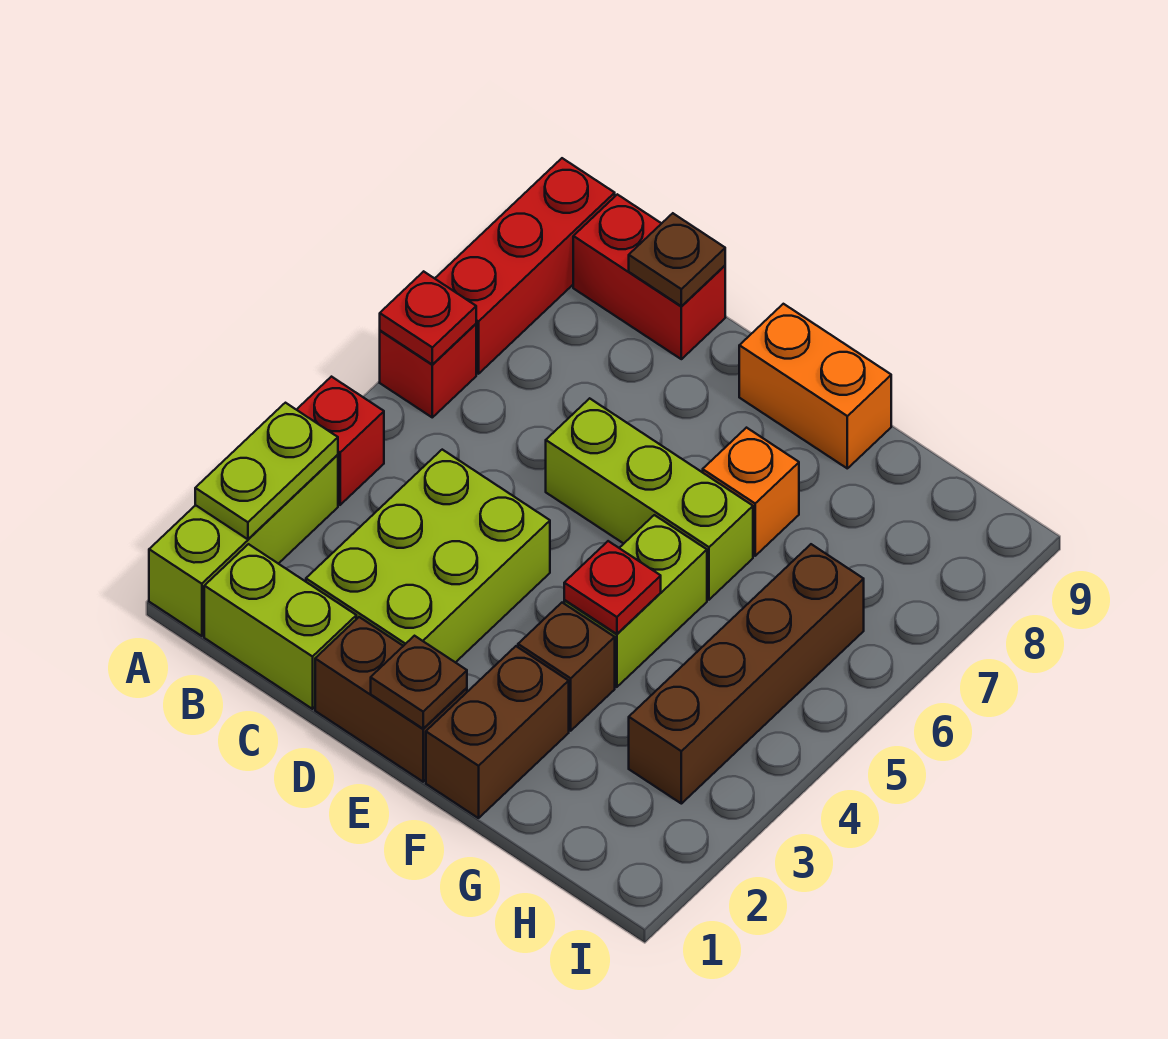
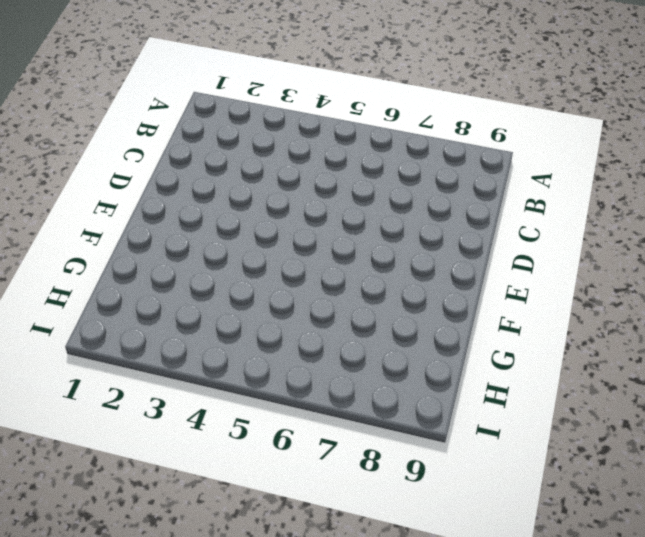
none -> lime 1x3 brick [149,455,338,636]
none -> red 1x1 brick [297,377,384,505]
none -> red 1x1 brick [380,324,476,417]

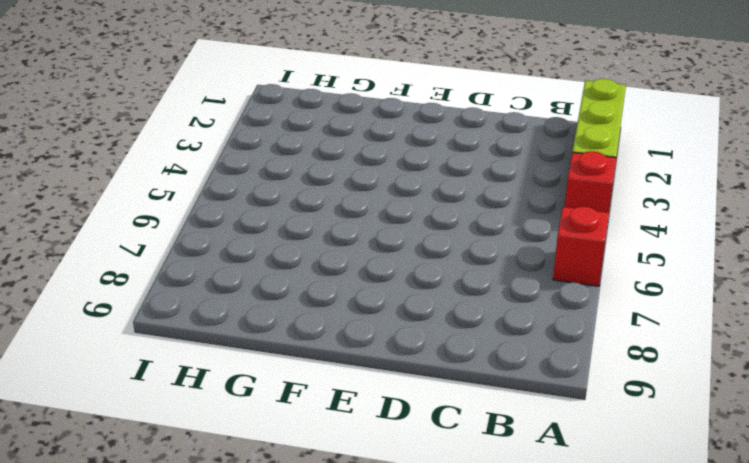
none -> red 1x3 brick [435,158,615,374]
none -> lime 1x2 brick [204,544,356,709]
none -> red 1x2 brick [573,194,725,359]

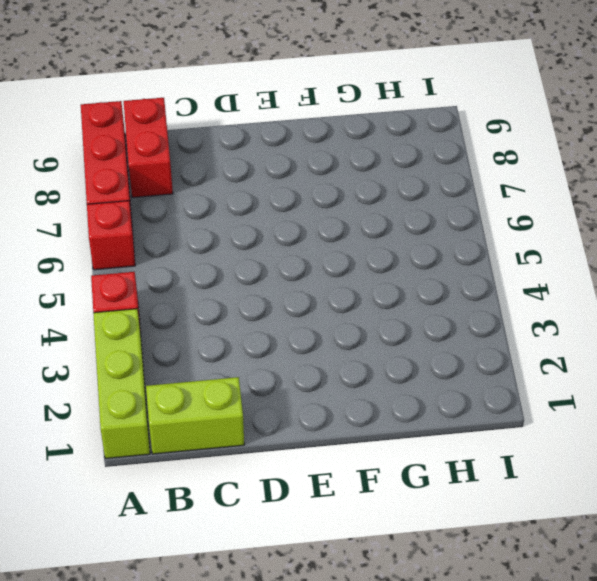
red 1x2 brick [124,98,173,197] -> red 1x2 brick turned to [573,194,725,359]
none -> lime 2x3 brick [306,450,550,663]
none -> brown 1x2 brick [315,617,467,782]
none -> lime 1x3 brick [546,398,753,600]

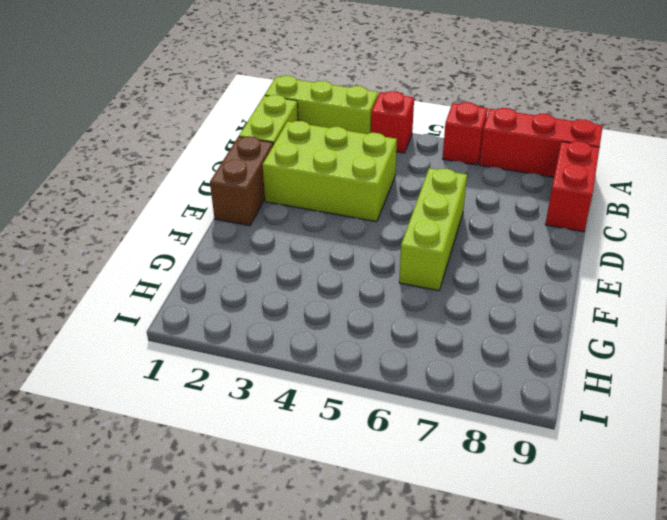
none -> orange 1x2 brick [739,304,891,468]
none -> brown 1x2 brick [426,646,569,818]
none -> brown 1x1 brick [518,603,615,731]

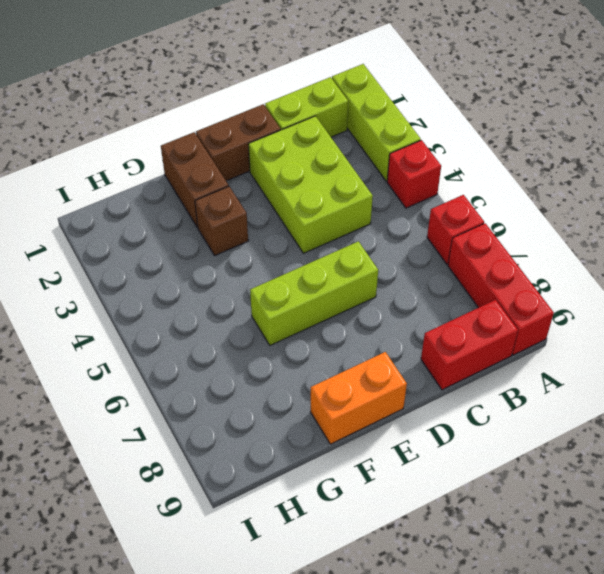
none -> lime 1x2 brick [564,515,707,687]
none -> orange 1x1 brick [703,428,799,556]
none -> brown 1x4 brick [629,544,864,804]

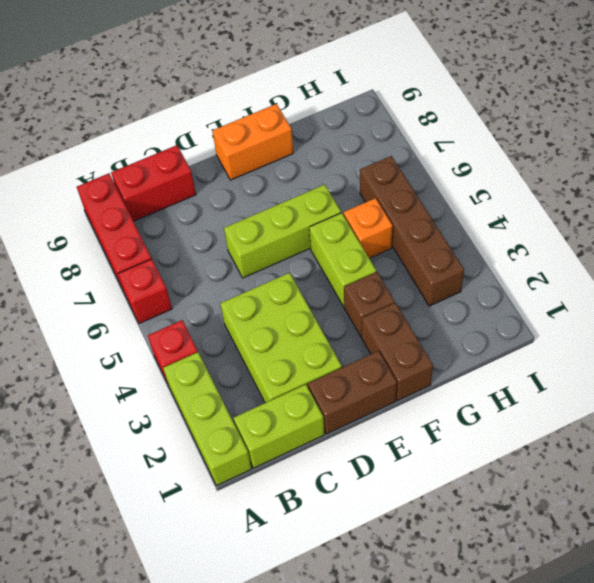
orange 1x1 brick [343,198,393,258] -> orange 1x1 brick moved to [703,428,799,556]
none -> lime 1x2 plate [195,403,338,539]
none -> red 1x1 plate [380,271,476,364]
none -> brown 1x1 plate [629,213,725,306]

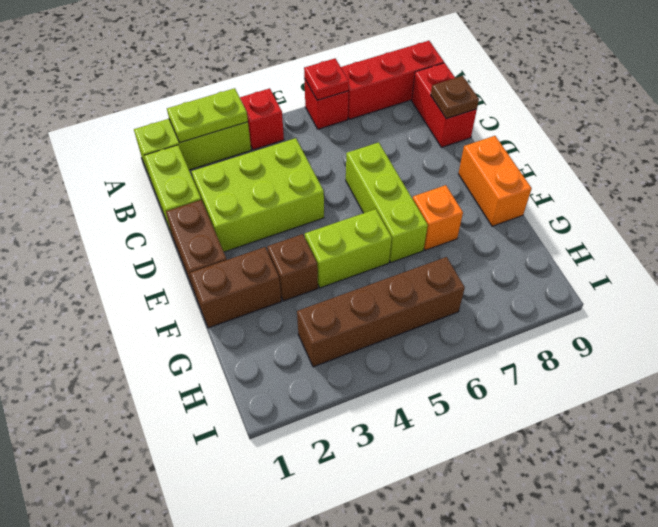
none -> brown 1x1 plate [371,636,467,729]
none -> red 1x1 plate [564,541,661,634]

